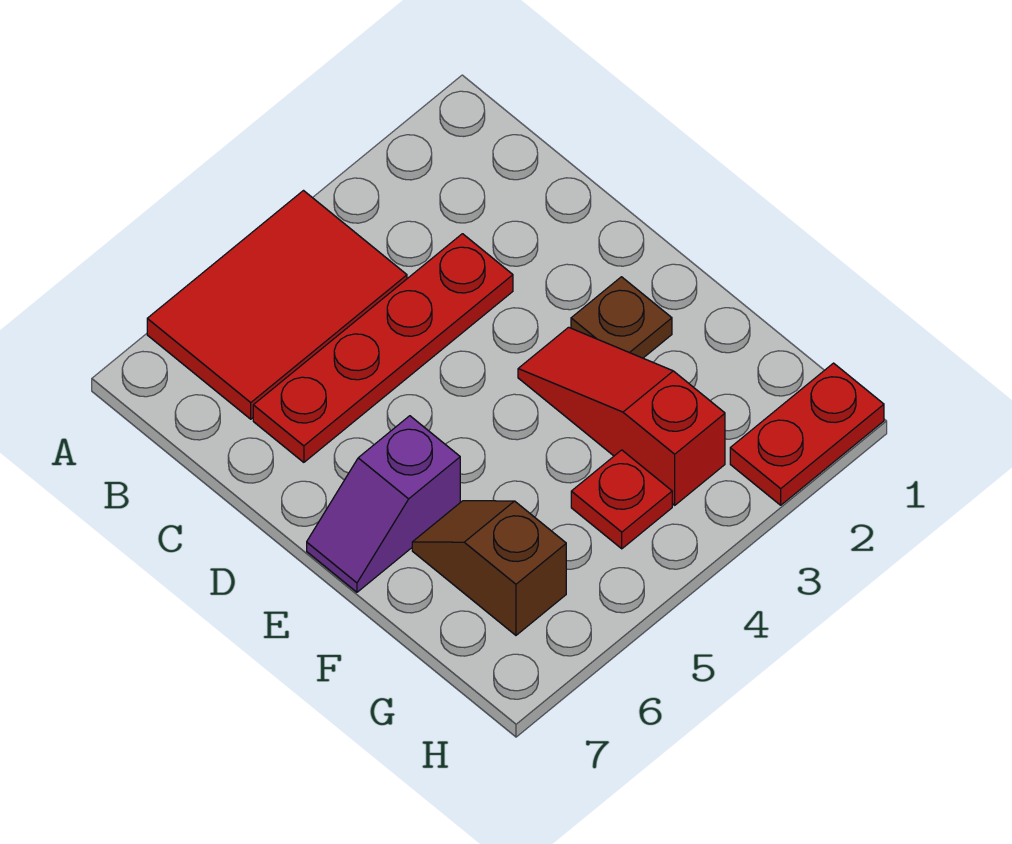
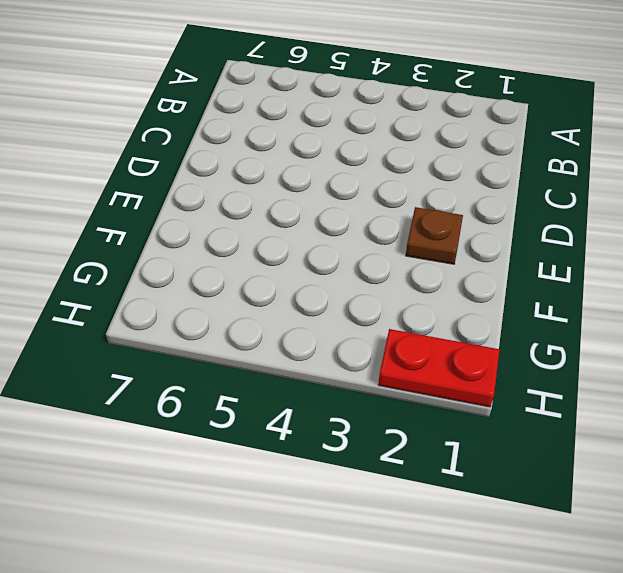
none -> red 2x3 tile [147,191,407,419]
none -> red 1x4 plate [253,234,513,462]

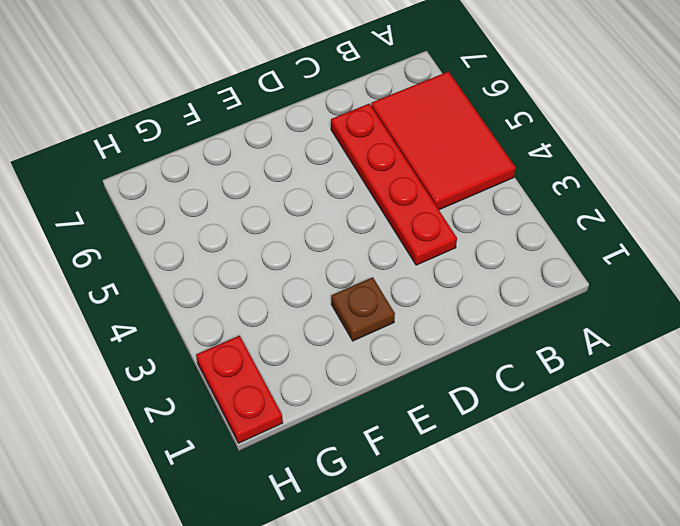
none -> red 1x3 slope [518,327,725,505]
none -> purple 1x2 slope [307,416,460,592]

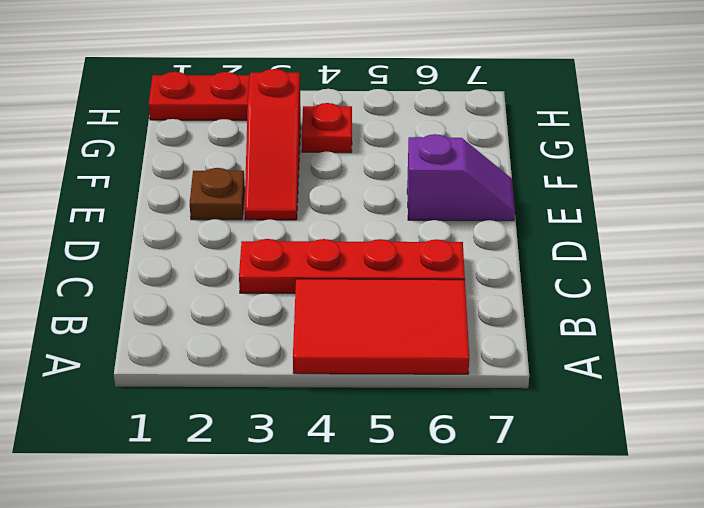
none -> brown 1x2 slope [412,500,566,635]

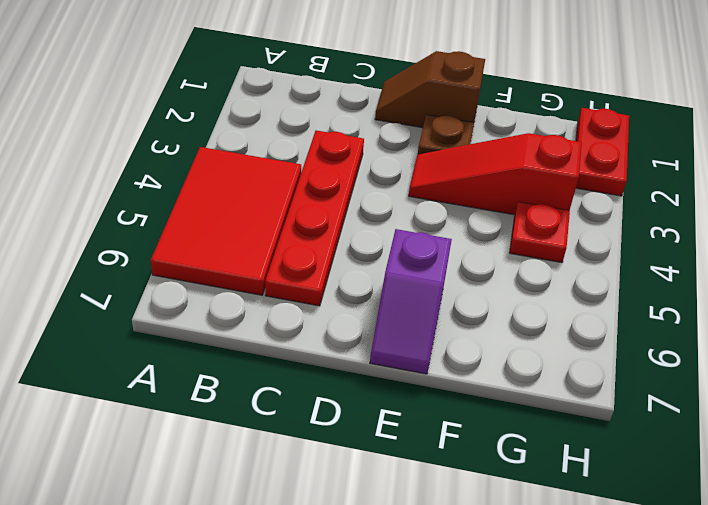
brown 1x2 slope [375,51,485,128] -> brown 1x2 slope moved to [412,500,566,635]

